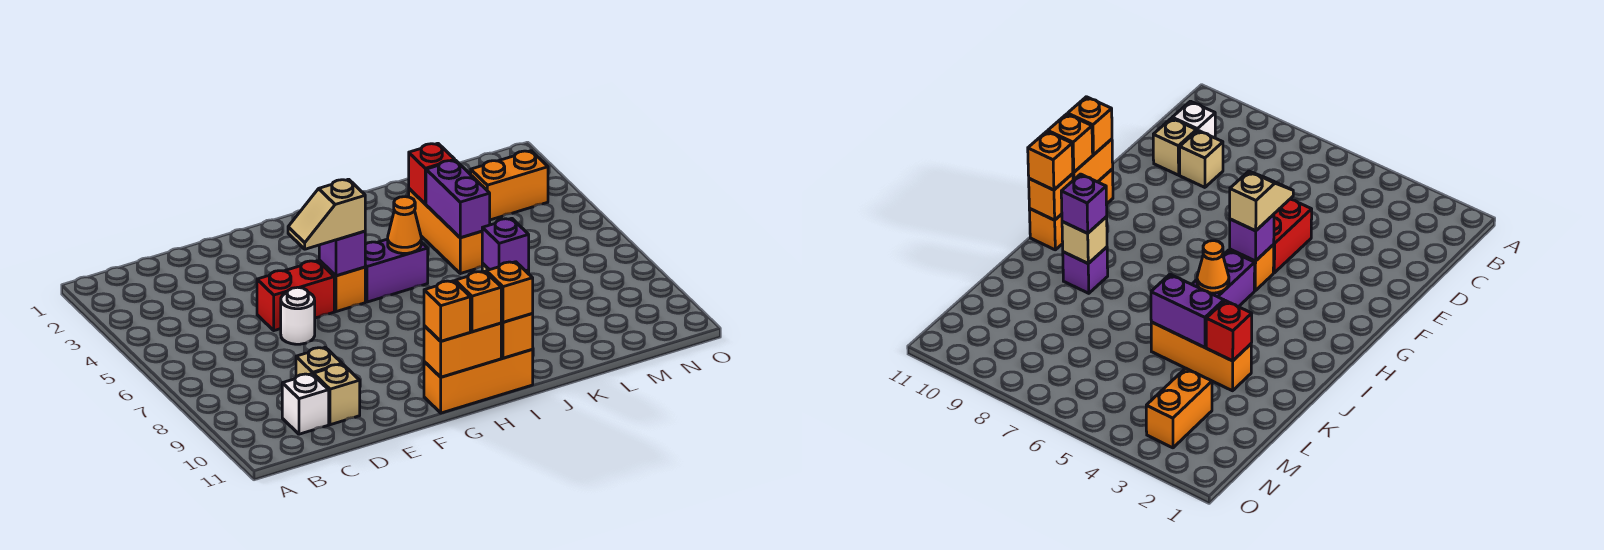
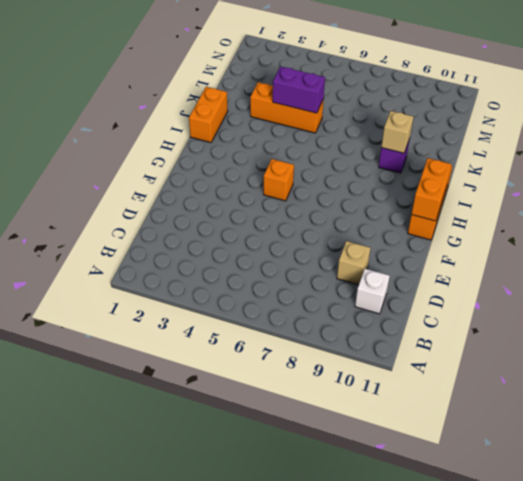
orange 1x2 brick [189,87,228,142] -> orange 1x2 brick moved to [471,151,548,220]
none -> tan 1x1 brick [313,364,360,425]
none -> red 1x2 brick [257,261,334,331]
none -> white 1x1 round brick [281,287,315,344]

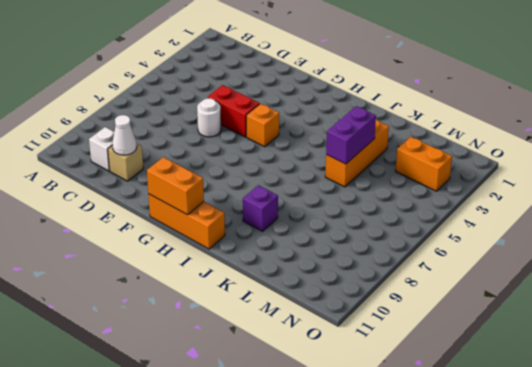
white 1x1 cone [112,115,137,155] -> none
none -> tan 1x1 brick [296,347,342,377]
none -> purple 1x2 brick [365,239,428,302]
none -> purple 1x1 brick [319,231,365,276]

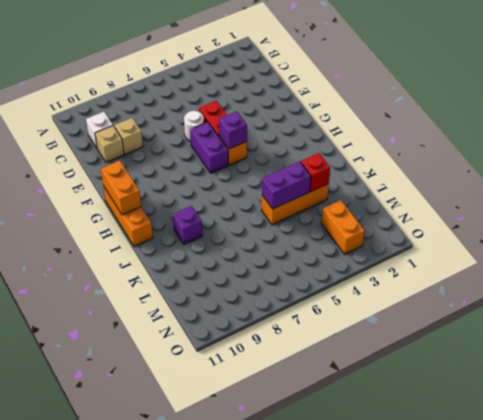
purple 1x2 brick [190,122,228,173] -> purple 1x2 brick moved to [365,239,428,302]
none -> orange 1x1 cone [388,197,421,253]
none -> orange 1x1 brick [501,314,533,358]
none -> tan 1x1 brick [1062,217,1107,263]

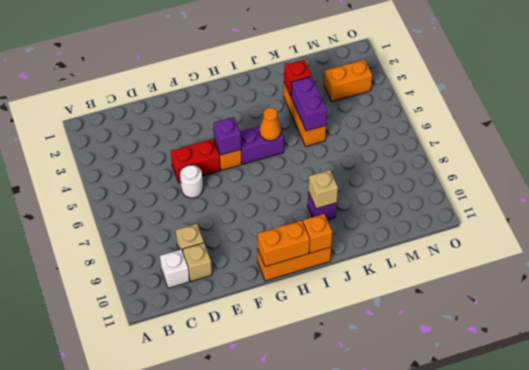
none -> tan 1x2 slope [288,179,365,249]
none -> orange 1x1 brick [424,281,470,341]
none -> orange 1x1 brick [455,271,501,332]

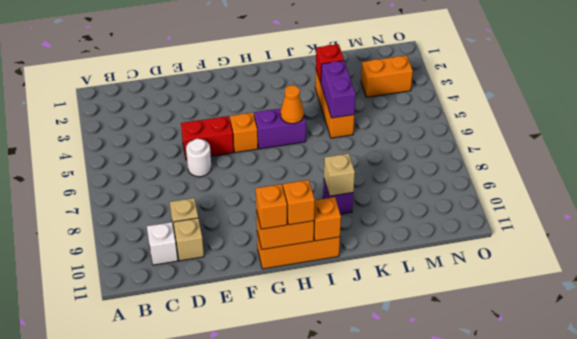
none -> purple 1x1 brick [319,231,365,276]
none -> tan 1x2 slope [288,179,365,249]
none -> orange 1x1 brick [486,262,533,322]

